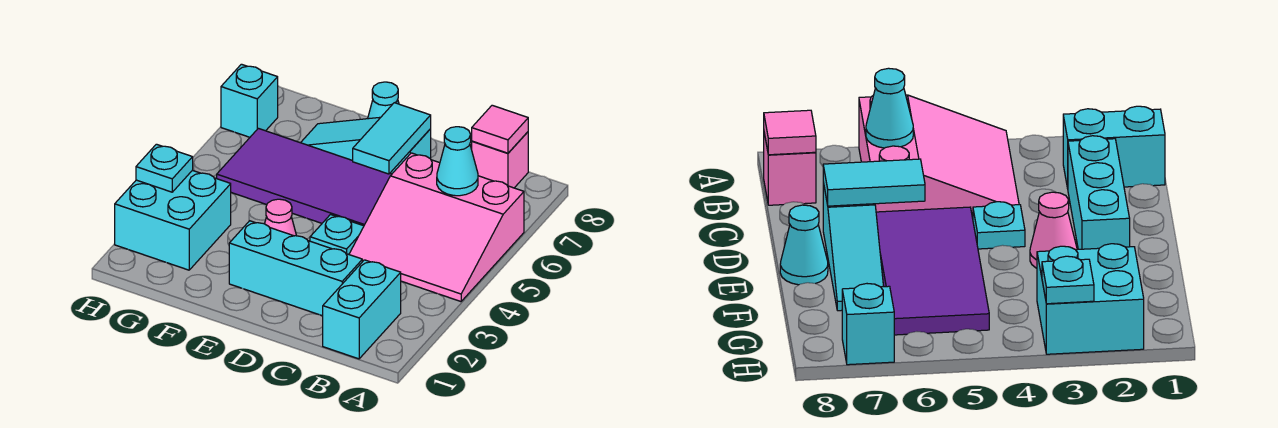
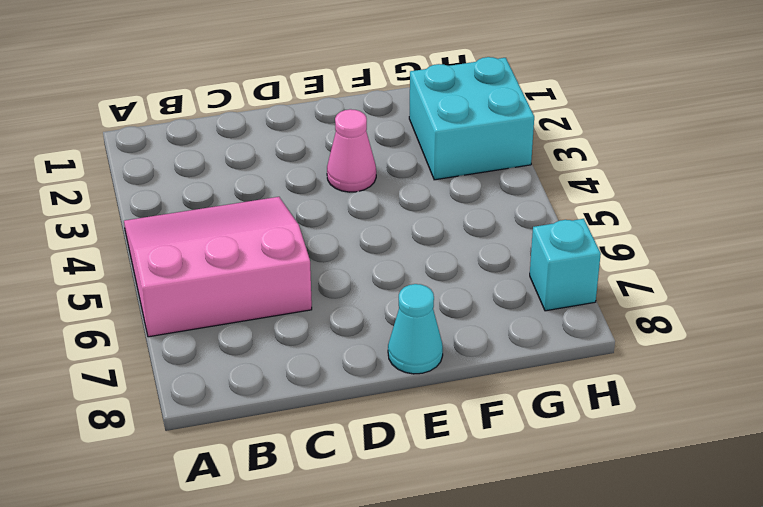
none -> cyan 1x2 brick [323,260,401,359]
none -> pink 1x1 brick [472,132,528,188]
none -> cyan 1x3 brick [229,221,362,316]

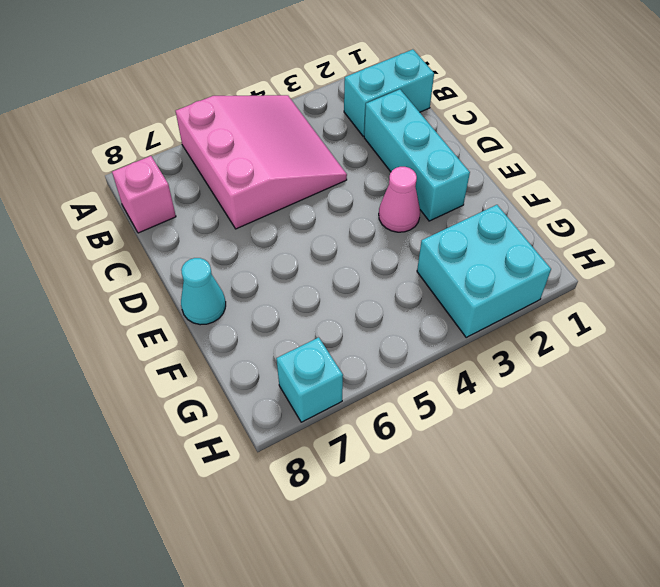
none -> cyan 1x1 plate [310,215,364,254]
none -> purple 2x4 tile [217,128,392,226]
none -> cyan 1x3 slope [301,117,431,174]

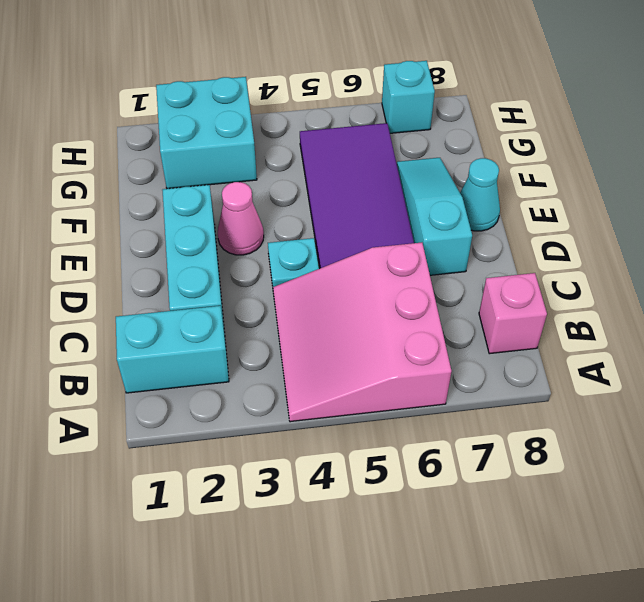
none -> cyan 1x1 cone [437,127,478,196]
none -> pink 1x1 tile [472,105,528,153]
none -> cyan 1x2 tile [353,103,431,174]

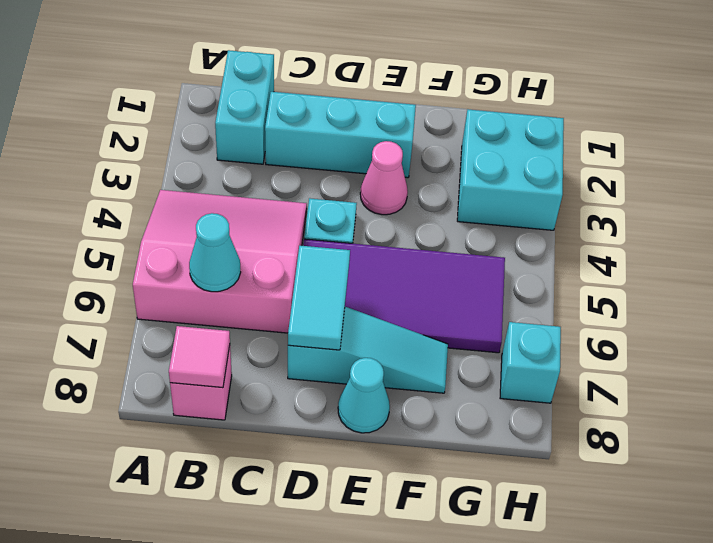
none -> cyan 1x1 plate [136,144,193,192]

